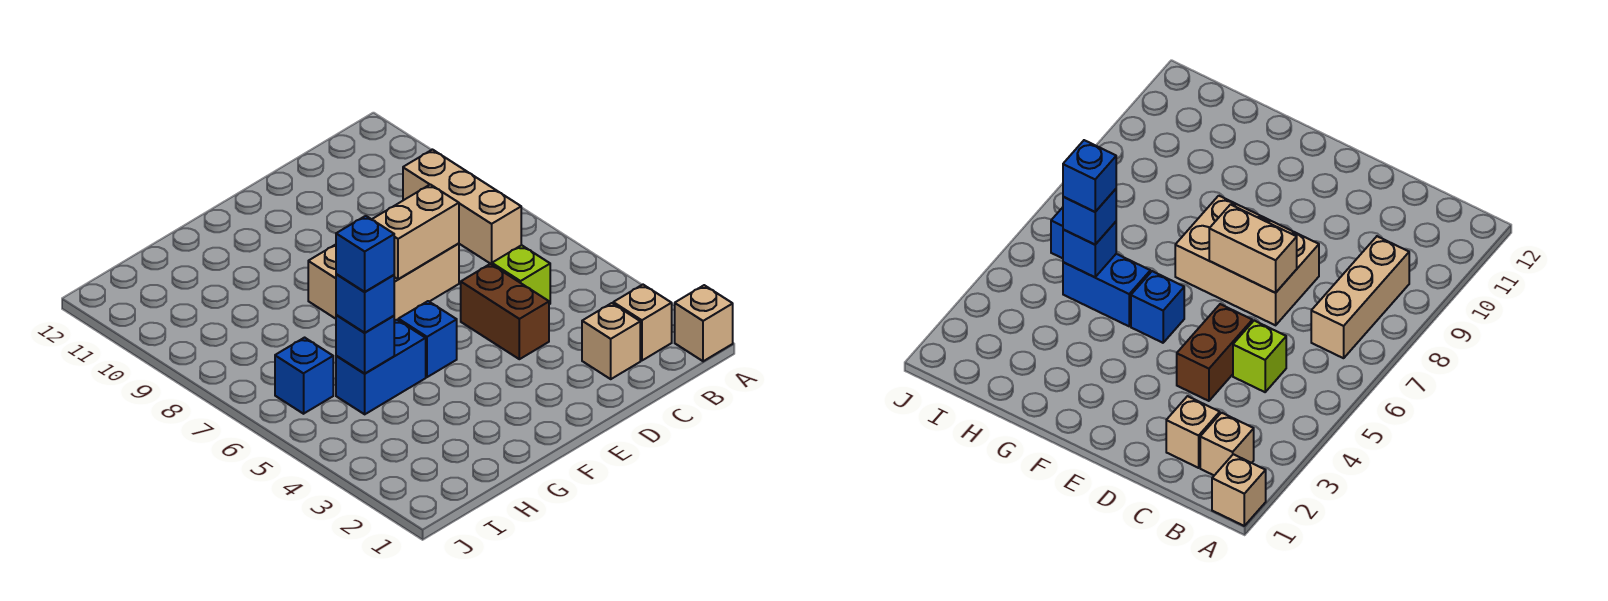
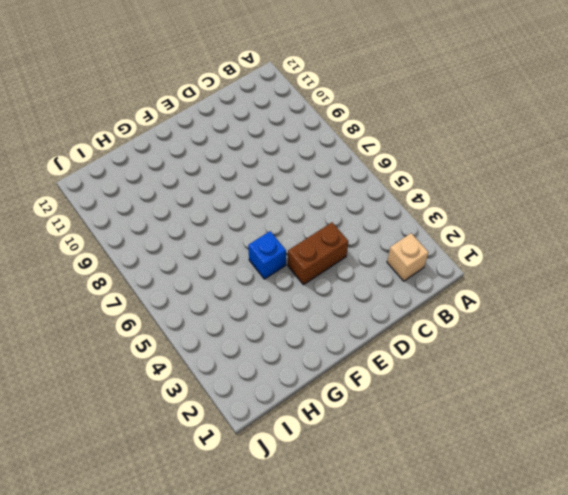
brown 1x2 brick [288,222,349,285] -> brown 1x2 brick turned to [461,264,549,359]
none -> tan 1x1 brick [675,285,733,361]
none -> tan 1x3 brick [403,150,521,264]
none -> tan 1x1 brick [582,303,640,379]

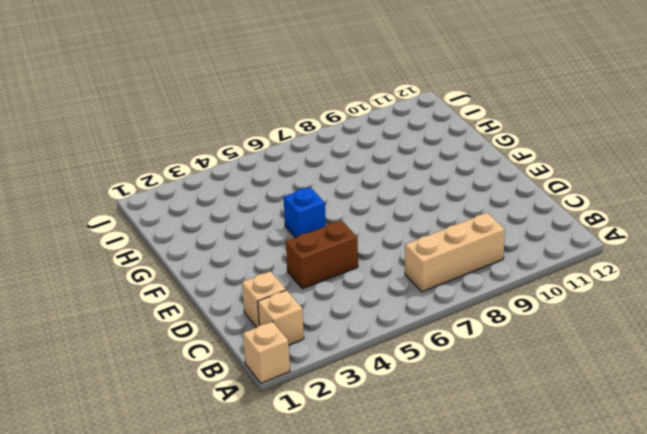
none -> lime 1x1 brick [492,245,550,304]
none -> tan 2x3 brick [308,244,459,321]
none -> blue 1x2 brick [336,320,426,414]

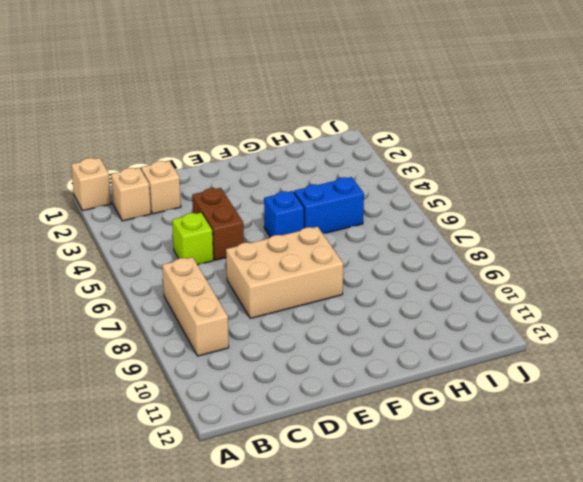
none -> blue 1x1 brick [275,338,333,414]
none -> tan 1x2 brick [372,184,459,279]
none -> blue 1x1 brick [336,315,394,374]

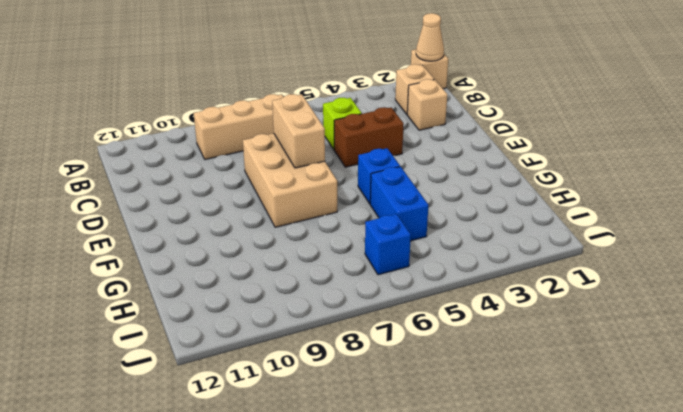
tan 1x1 cone [416,13,444,61] -> none
none -> blue 1x1 brick [336,315,394,374]
none -> blue 1x1 brick [336,274,394,333]
none -> blue 1x1 brick [336,216,394,292]

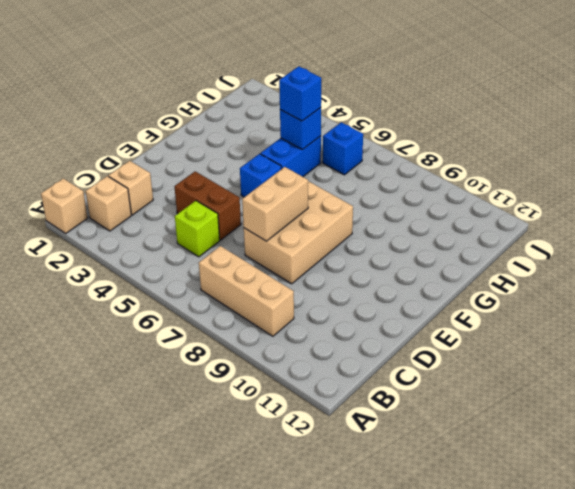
none -> blue 1x1 brick [336,216,394,292]

